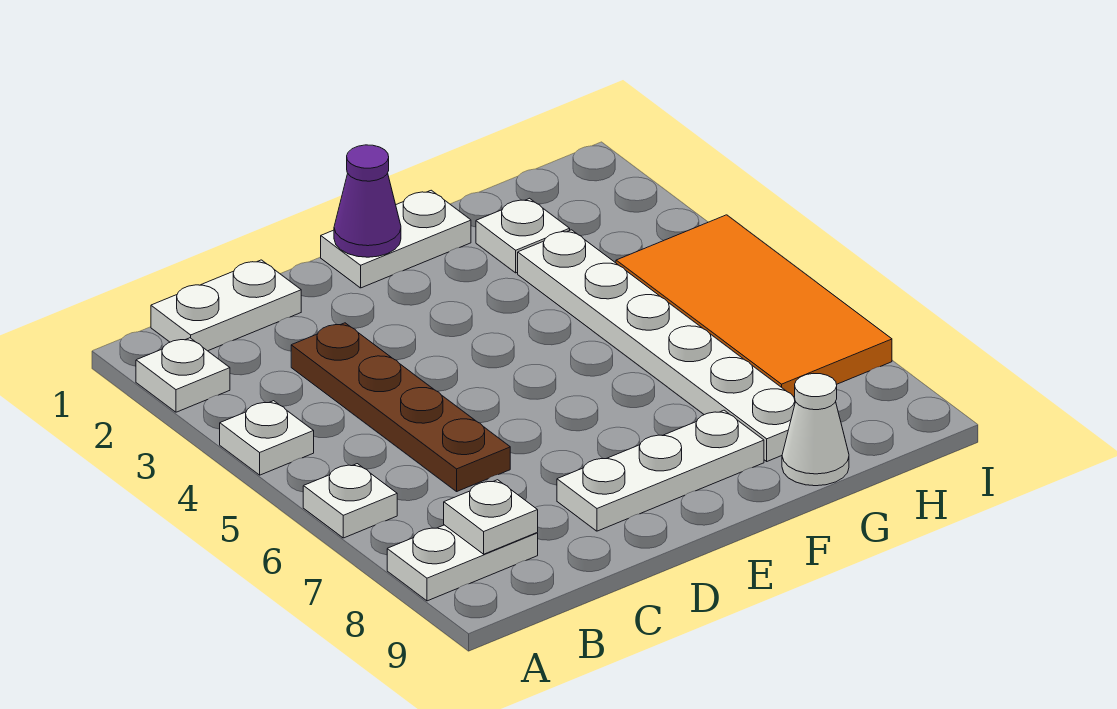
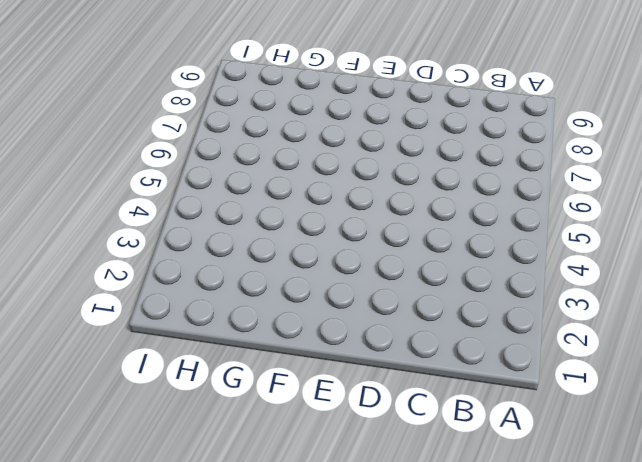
none -> white 1x1 plate [136,338,230,412]
none -> white 1x1 plate [220,401,314,475]
none -> white 1x1 plate [303,464,397,538]

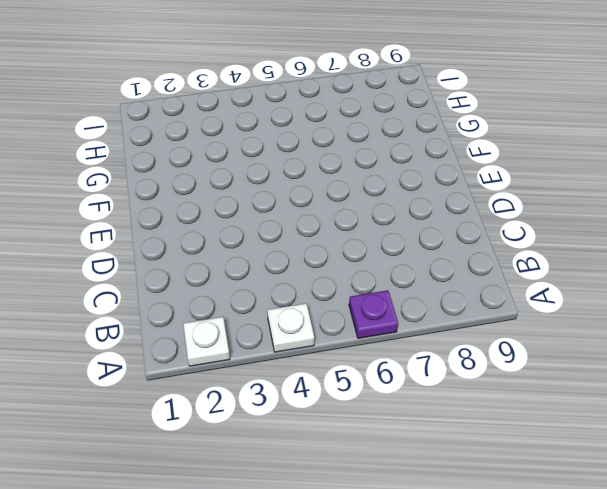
purple 1x1 plate [349,290,398,338] -> white 1x1 plate [303,464,397,538]
none -> white 1x2 plate [387,525,538,601]
none -> white 1x2 plate [151,260,301,351]
none -> brown 1x4 plate [291,323,510,491]

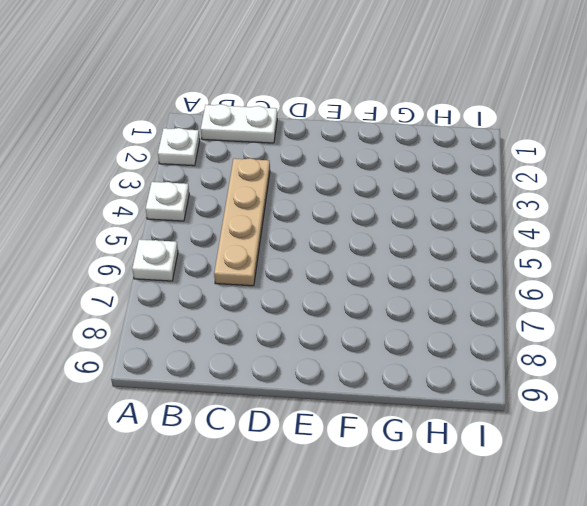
tan 1x4 plate [214,158,270,286] -> brown 1x4 plate [291,323,510,491]
none -> white 1x2 plate [387,525,538,601]
none -> white 1x3 plate [557,410,764,531]
none -> white 1x2 plate [321,190,471,288]

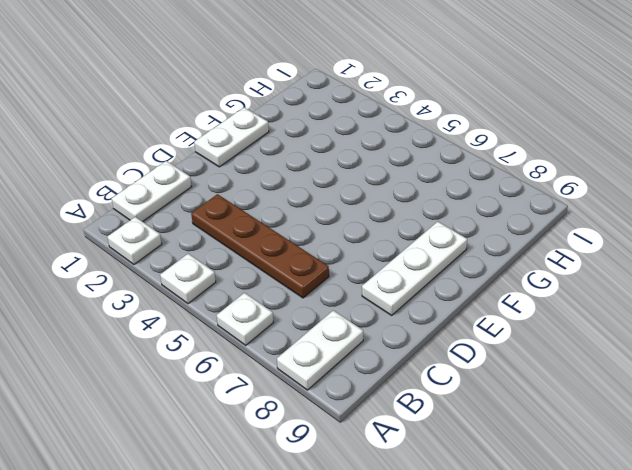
none -> white 1x1 plate [476,198,570,273]
none -> white 1x6 plate [518,230,796,461]
none -> white 1x1 cone [782,374,849,486]

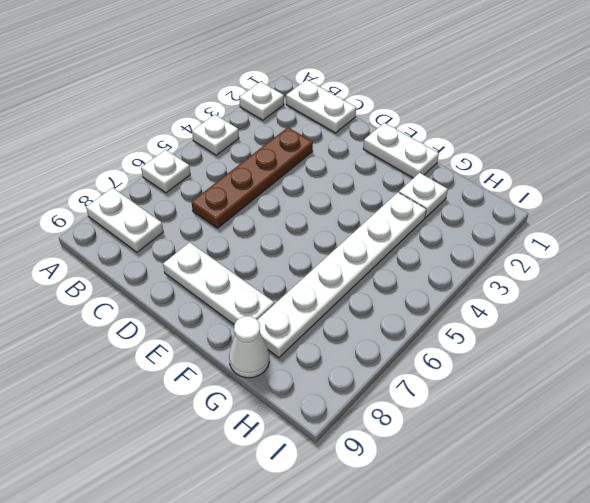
none -> orange 2x4 tile [616,215,892,397]
none -> white 1x1 plate [444,480,538,554]
none -> purple 1x1 cone [334,145,401,257]

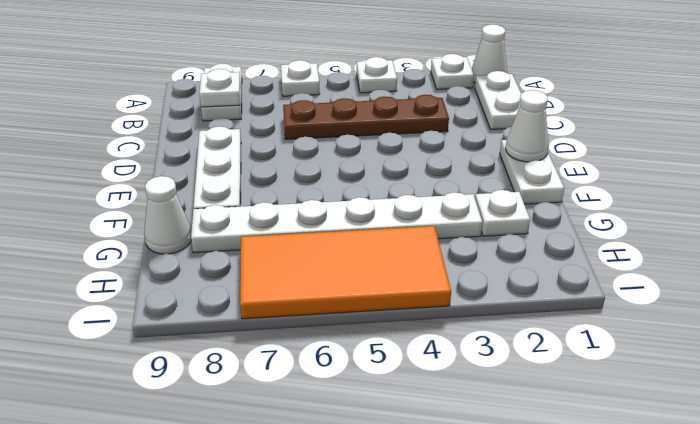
white 1x1 cone [472,25,507,82] -> none
white 1x1 cone [506,90,549,162] -> purple 1x1 cone [334,145,401,257]

